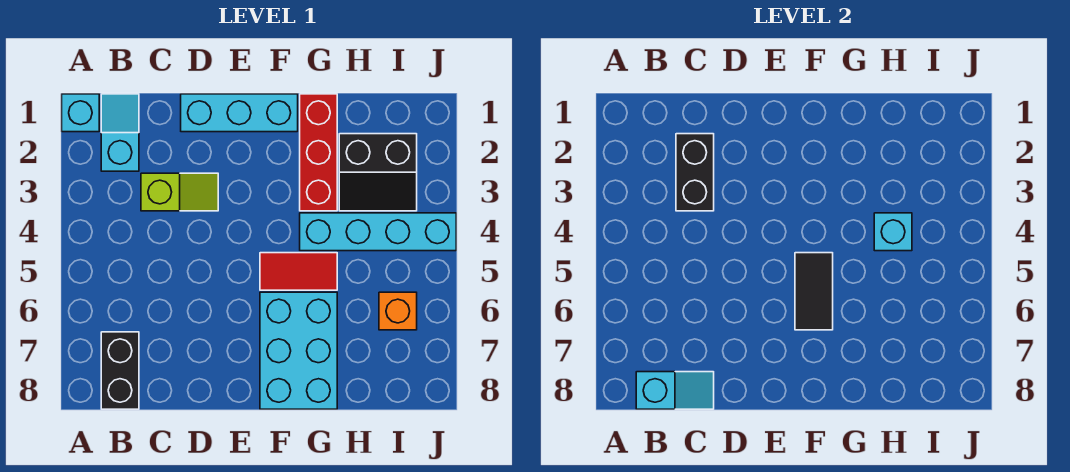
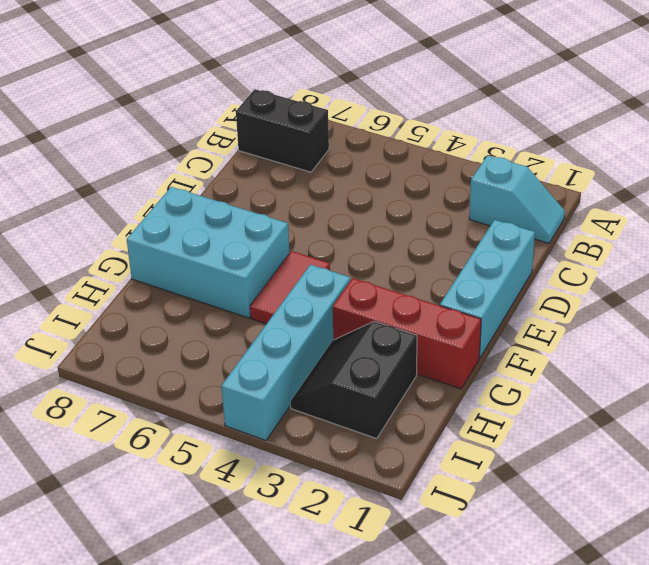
none -> cyan 1x1 brick [62,94,99,132]
none -> lime 1x2 slope [141,173,218,211]
none -> orange 1x1 brick [379,292,417,330]

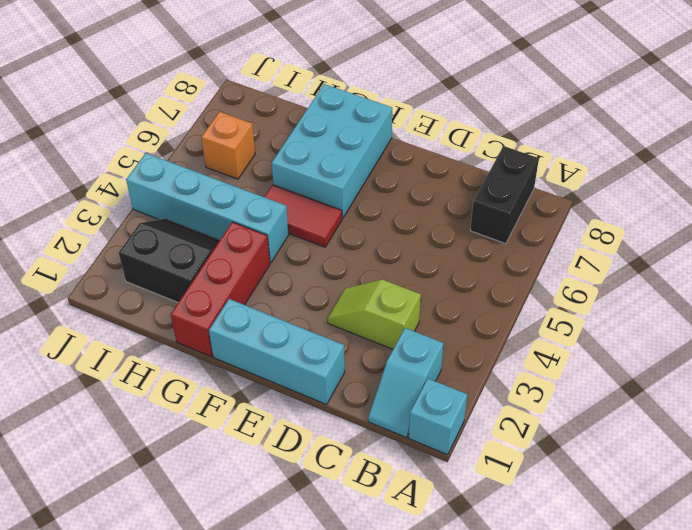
none -> cyan 1x2 slope [636,372,714,409]
none -> black 1x2 brick [676,134,714,211]
none -> black 1x2 tile [795,253,833,330]

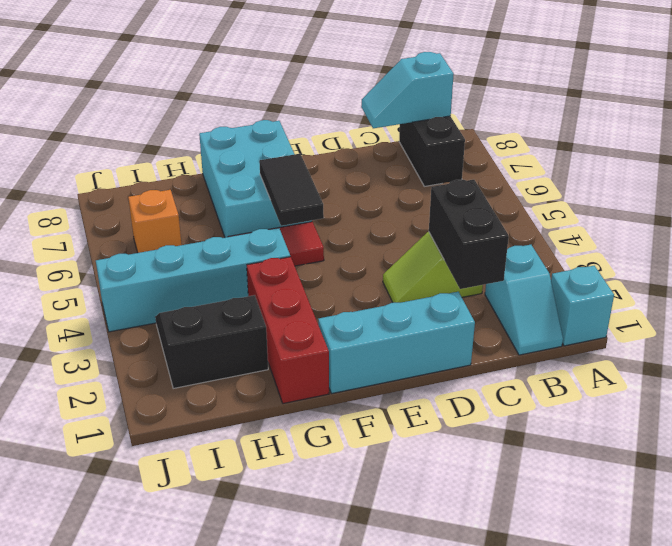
none -> cyan 1x1 brick [874,213,912,251]

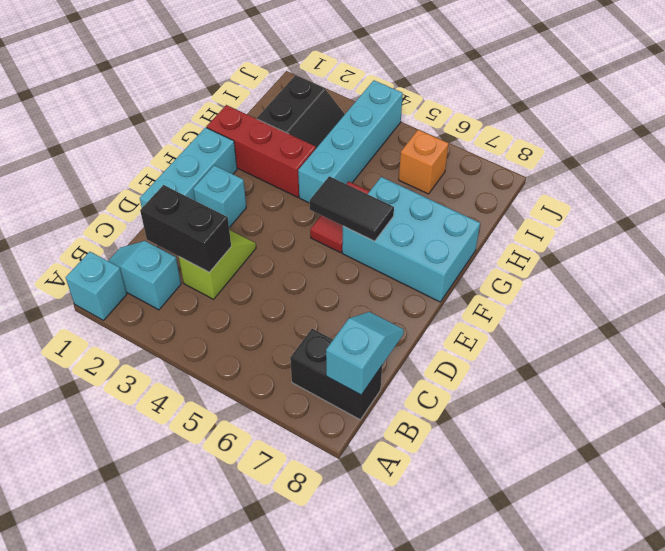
cyan 1x1 brick [193,165,246,228] -> cyan 1x1 brick moved to [874,213,912,251]

